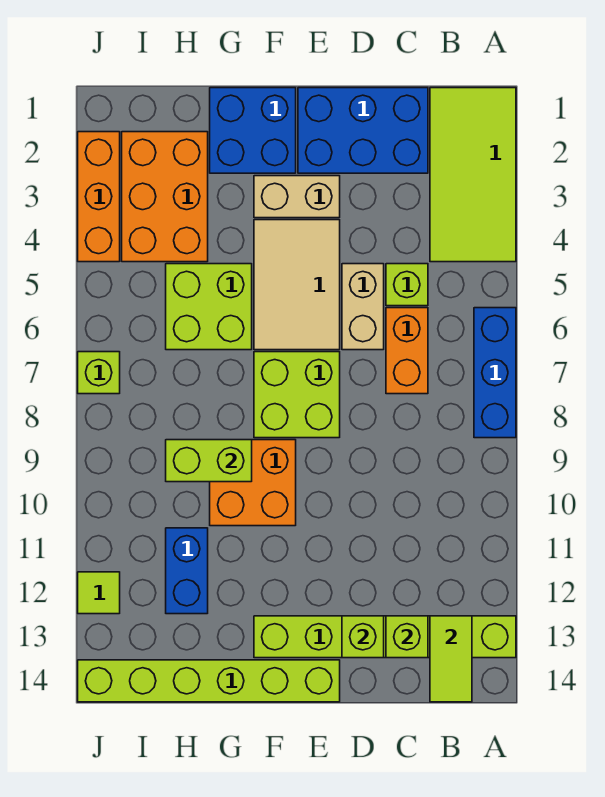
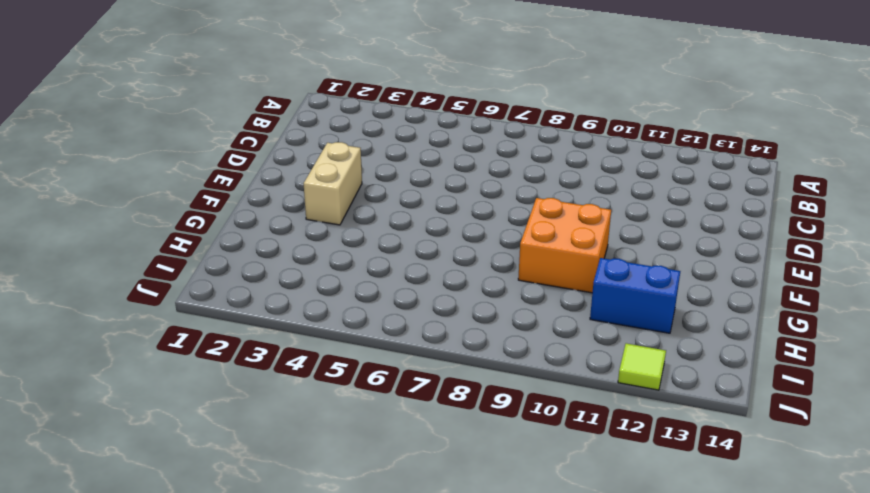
none -> lime 2x4 tile [430,88,516,262]
none -> blue 1x3 brick [474,308,516,438]
none -> lime 1x6 brick [254,616,516,658]

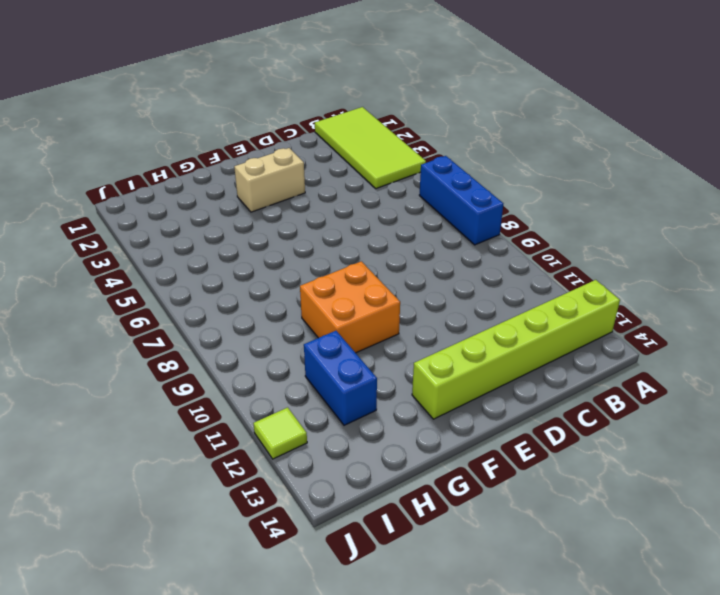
none -> blue 2x3 brick [298,88,428,173]
none -> lime 1x1 brick [386,264,428,306]
none -> orange 1x2 brick [386,308,428,394]

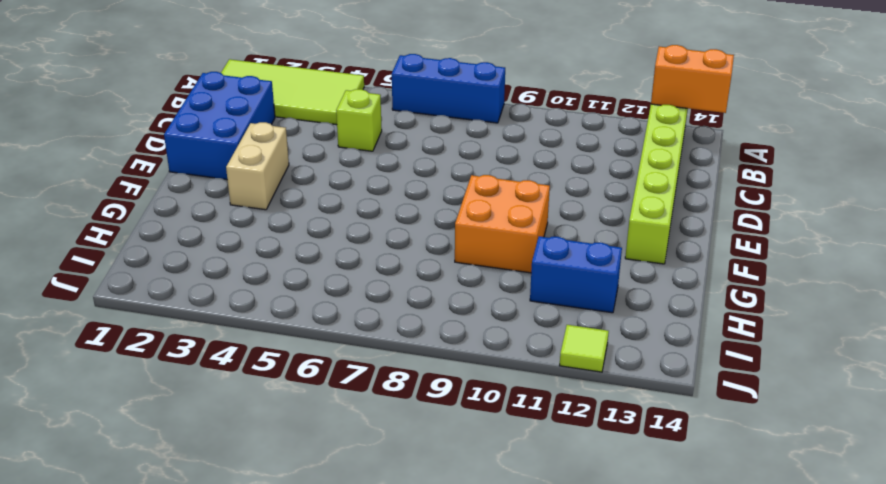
orange 1x2 brick [651,45,734,113] -> orange 1x2 brick moved to [386,308,428,394]
none -> tan 1x2 brick [342,264,384,350]
none -> tan 2x3 tile [254,220,340,350]
none -> lime 2x2 brick [254,352,340,438]

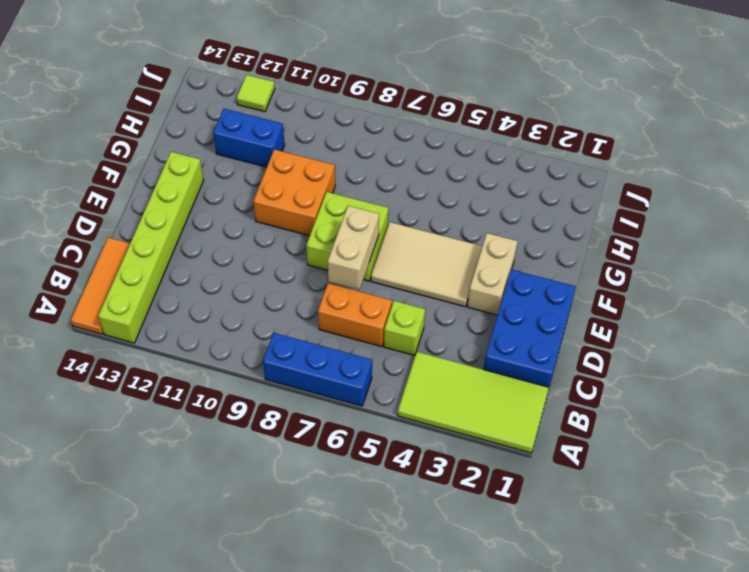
orange 1x3 tile [71,238,130,334] -> none
tan 1x2 brick [328,206,379,290] -> tan 1x2 brick turned to [342,264,384,350]
none -> lime 1x6 brick [78,660,340,702]
none -> blue 2x2 brick [210,88,296,173]
none -> lime 2x2 brick [166,264,252,350]

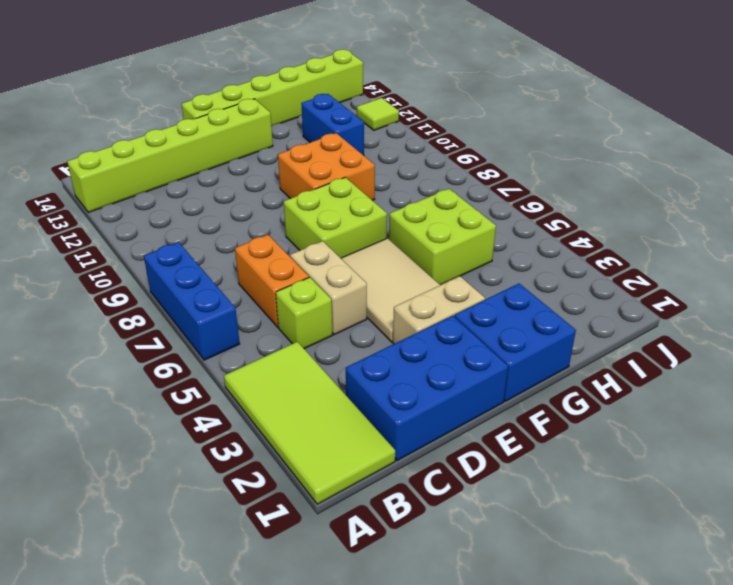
none -> orange 2x3 brick [122,132,208,262]
none -> orange 1x3 brick [78,132,120,262]
none -> lime 1x1 brick [78,352,120,394]

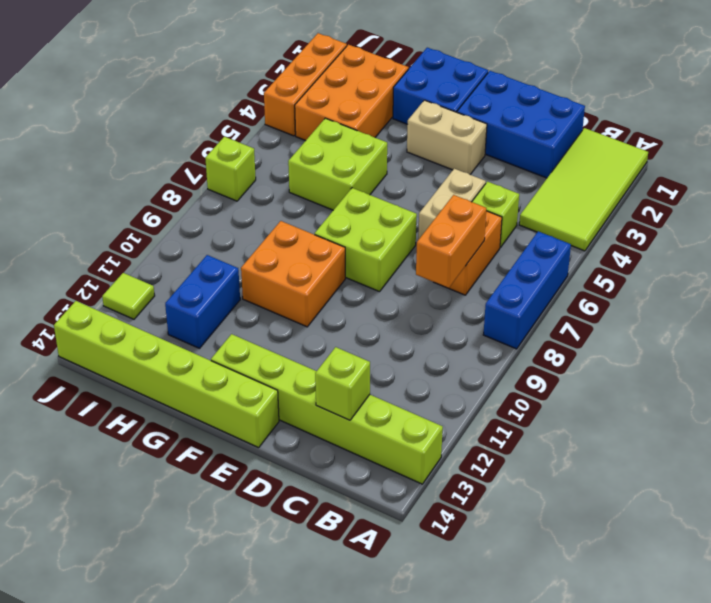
orange 1x2 brick [416,195,486,288] -> none
none -> tan 2x3 tile [254,220,340,350]
none -> lime 1x2 tile [430,616,472,702]
none -> lime 1x1 brick [342,616,384,658]

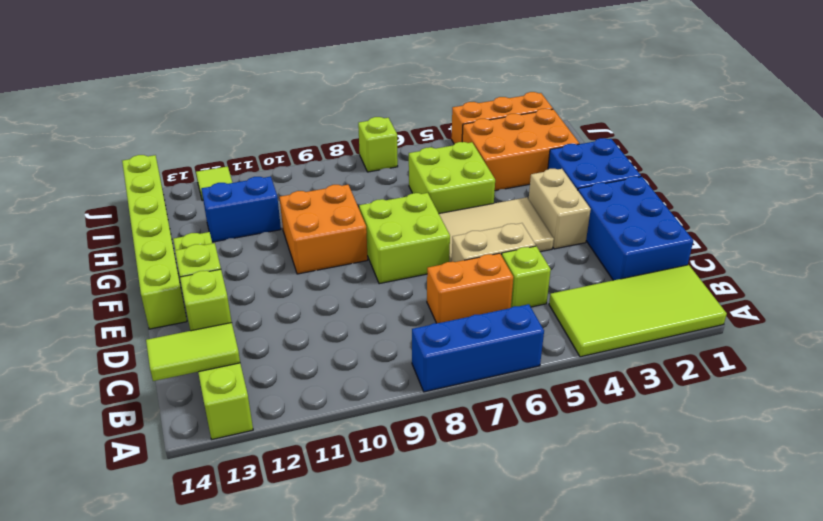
none -> lime 1x2 brick [166,440,252,482]

